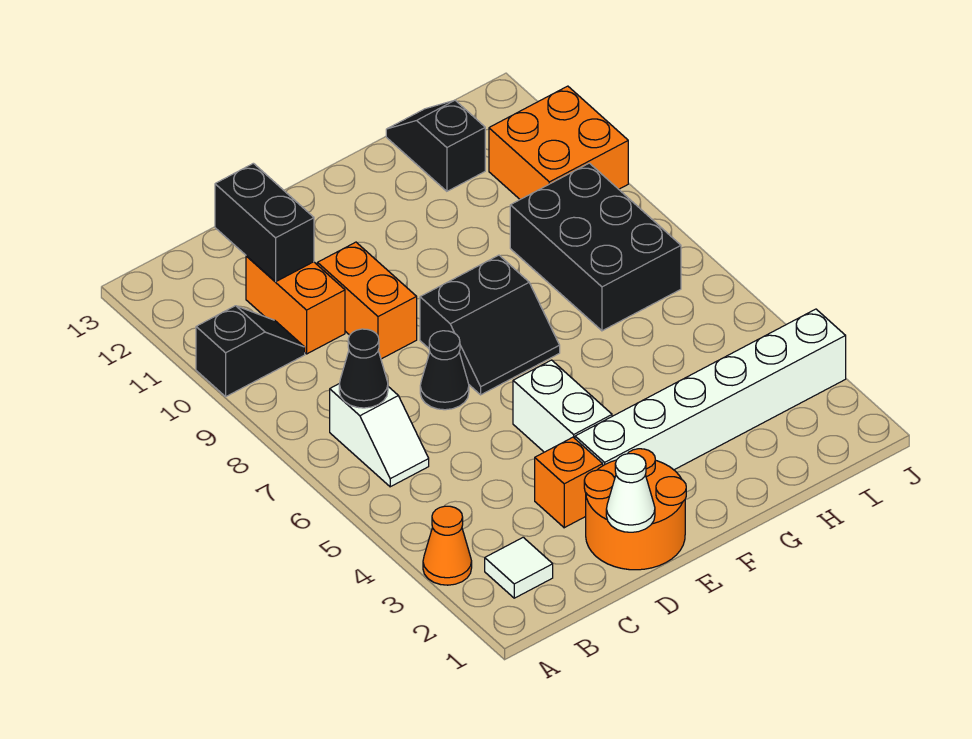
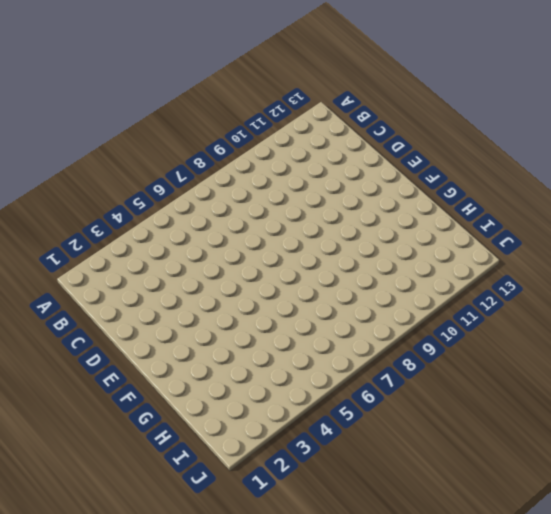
none -> orange 1x1 cone [423,506,472,585]
none -> black 1x2 slope [196,306,305,396]
none -> white 1x1 tile [485,537,553,598]

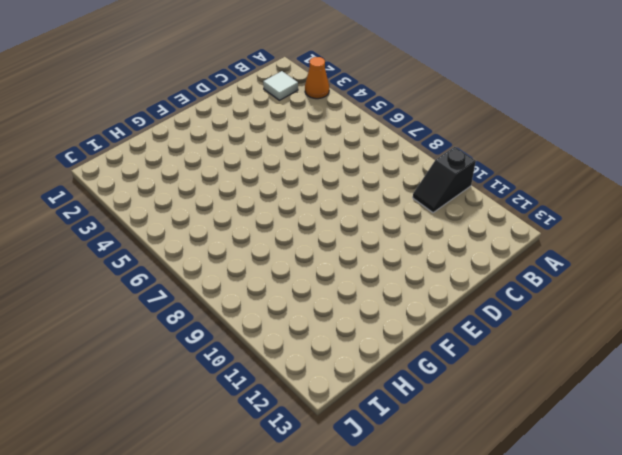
none -> white 1x2 slope [330,384,429,487]
none -> orange 1x2 brick [246,256,345,354]
none -> orange 2x2 round brick [584,449,686,570]

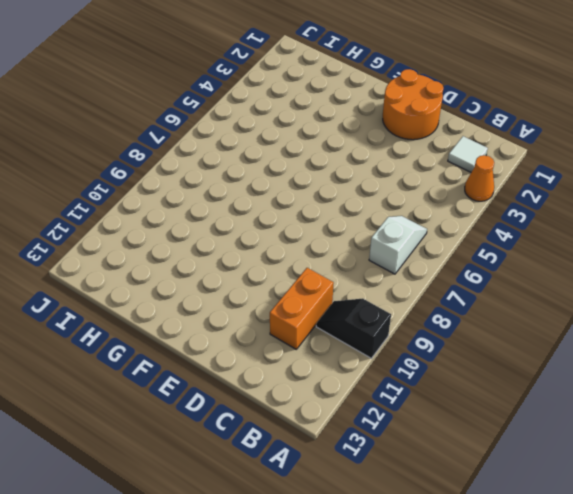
none -> orange 1x1 brick [535,437,603,528]
none -> black 1x1 cone [420,331,469,410]
none -> orange 1x2 brick [317,242,417,359]

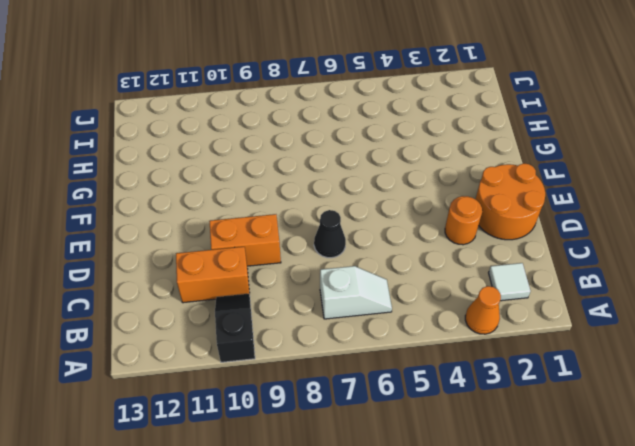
orange 1x1 round brick [445,196,482,245] -> orange 1x1 brick [535,437,603,528]
none -> white 1x6 brick [575,309,846,470]
none -> white 1x2 brick [513,360,612,452]
none -> black 2x2 slope [420,255,560,395]

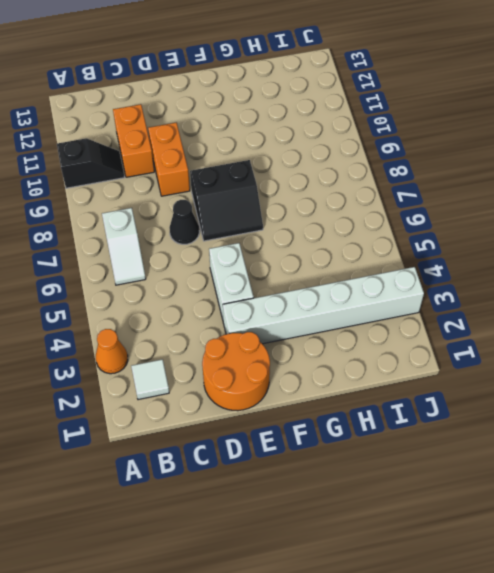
none -> orange 1x1 brick [535,437,603,528]
none -> black 2x3 brick [510,163,681,331]
none -> black 1x2 slope [386,100,485,191]

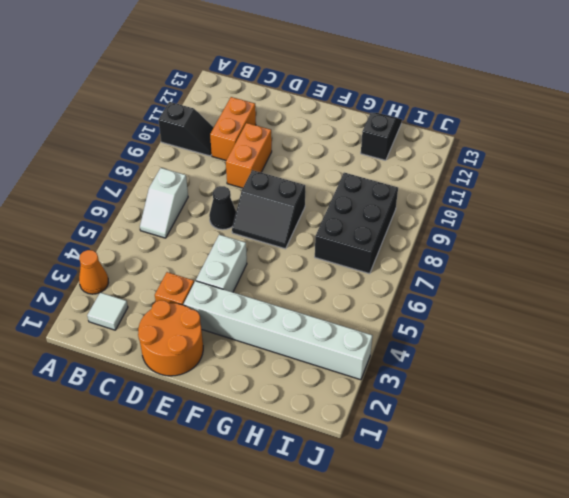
none -> orange 2x2 brick [489,86,628,199]
none -> black 1x1 cone [339,329,388,408]
none -> black 1x2 brick [215,163,314,282]

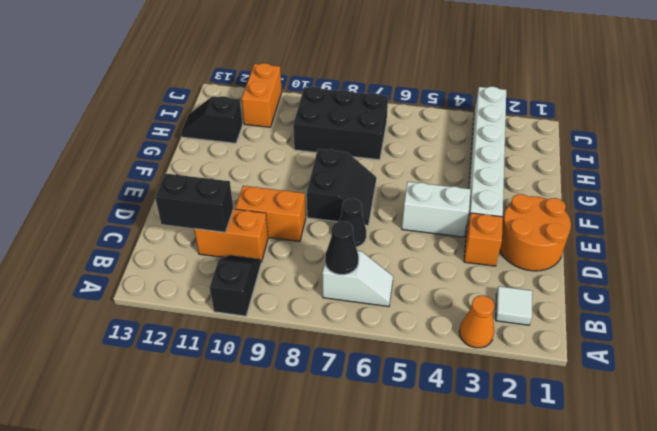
orange 1x2 brick [242,63,282,127] -> orange 2x2 brick [489,86,628,199]
none -> white 1x1 cone [606,454,655,532]

